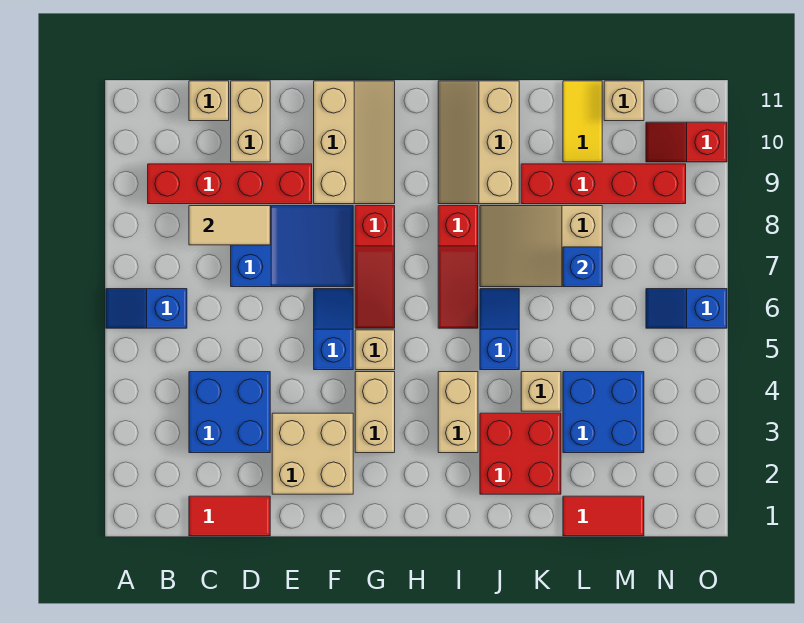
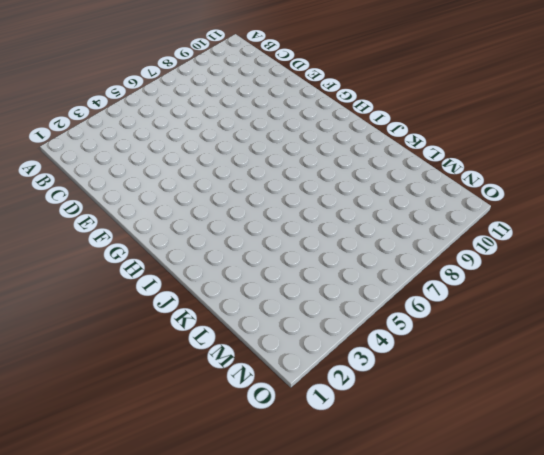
none -> blue 1x2 slope [106,289,187,328]
none -> red 1x4 brick [148,164,312,204]
none -> red 1x2 tile [189,496,270,536]

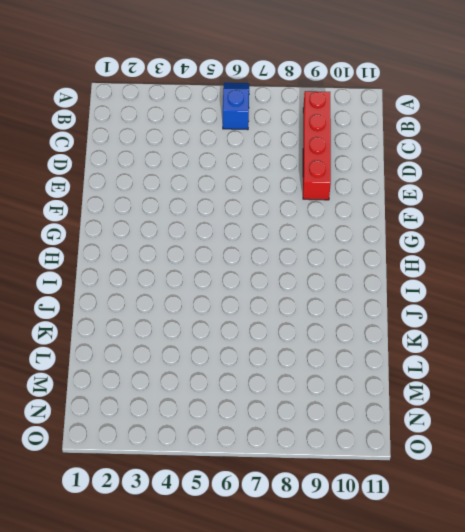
none -> red 1x2 tile [189,496,270,536]
none -> blue 2x2 brick [189,372,270,453]
none -> tan 1x1 brick [189,81,229,121]

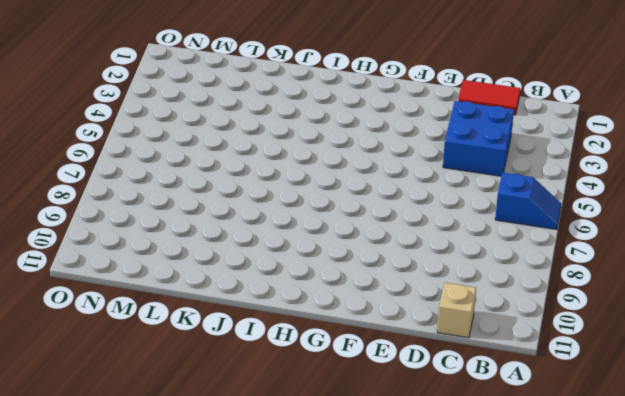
none -> red 1x4 brick [148,164,312,204]
none -> blue 2x3 slope [231,206,353,287]
none -> tan 1x2 brick [231,81,270,162]

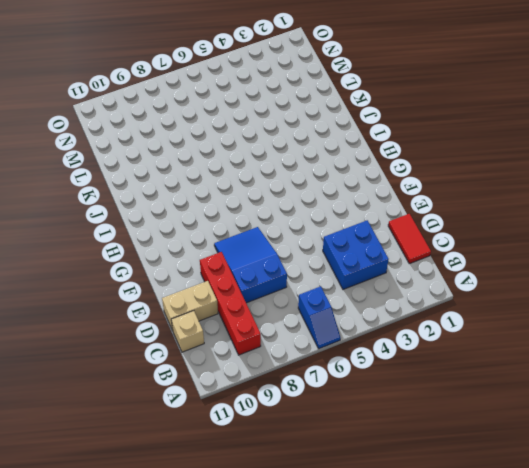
none -> tan 2x2 brick [272,413,353,494]
none -> blue 1x2 slope [314,289,353,370]
none -> tan 2x3 slope [314,81,395,204]

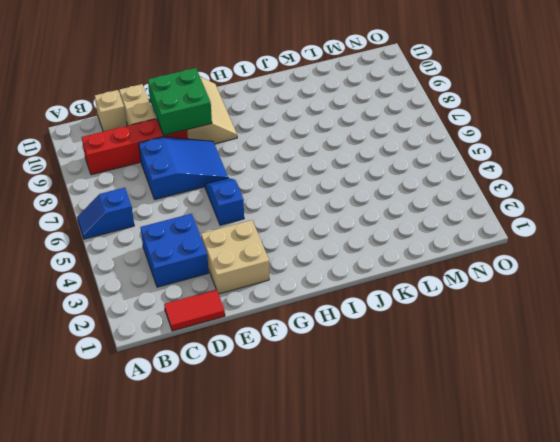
green 2x2 brick [148,68,212,135] -> none
none -> tan 1x2 brick [355,372,395,453]
none -> tan 1x1 brick [355,330,395,370]
none -> red 1x3 slope [355,206,395,328]

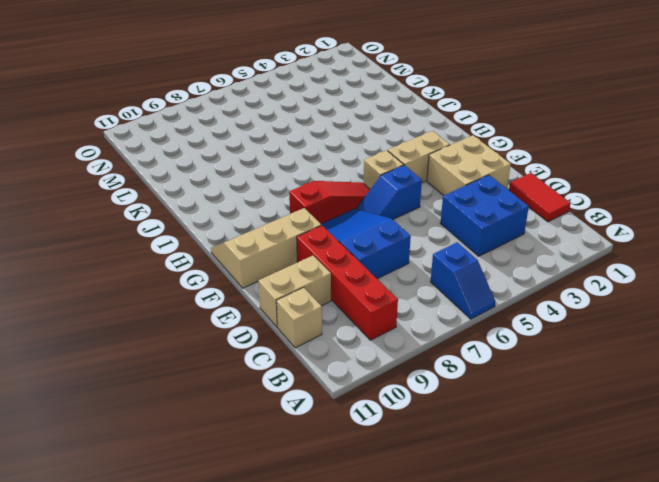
none -> tan 1x2 brick [438,372,478,453]
none -> red 1x3 slope [438,206,478,328]
none -> tan 2x3 slope [438,81,519,204]

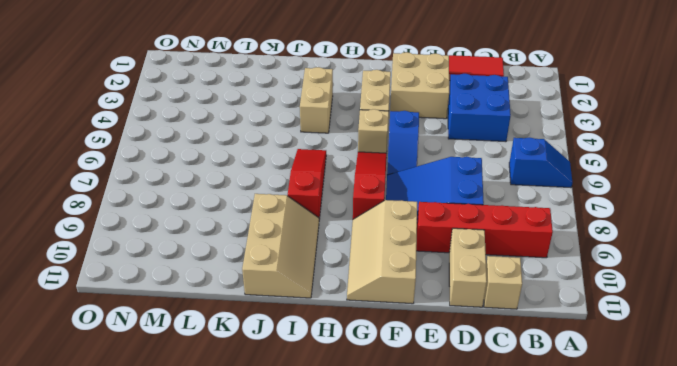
none -> red 2x2 brick [480,413,561,494]
none -> blue 1x2 slope [480,289,519,370]
none -> tan 2x3 slope [480,206,602,287]

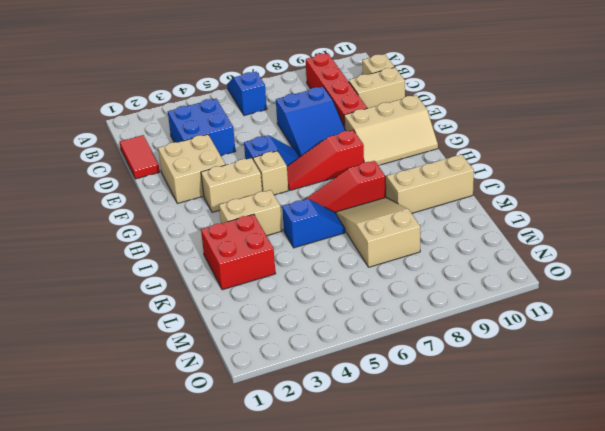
none -> tan 1x1 brick [521,372,561,411]
none -> red 1x4 brick [521,164,686,204]
none -> red 1x2 tile [563,496,644,536]

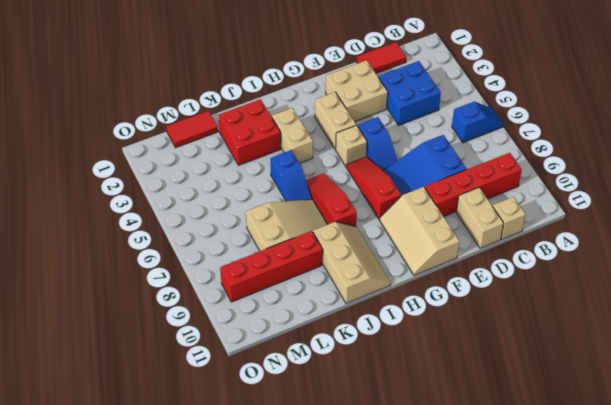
none -> tan 1x1 brick [521,372,561,411]
none -> blue 2x2 brick [563,372,644,453]
none -> yellow 1x2 tile [563,81,602,162]

